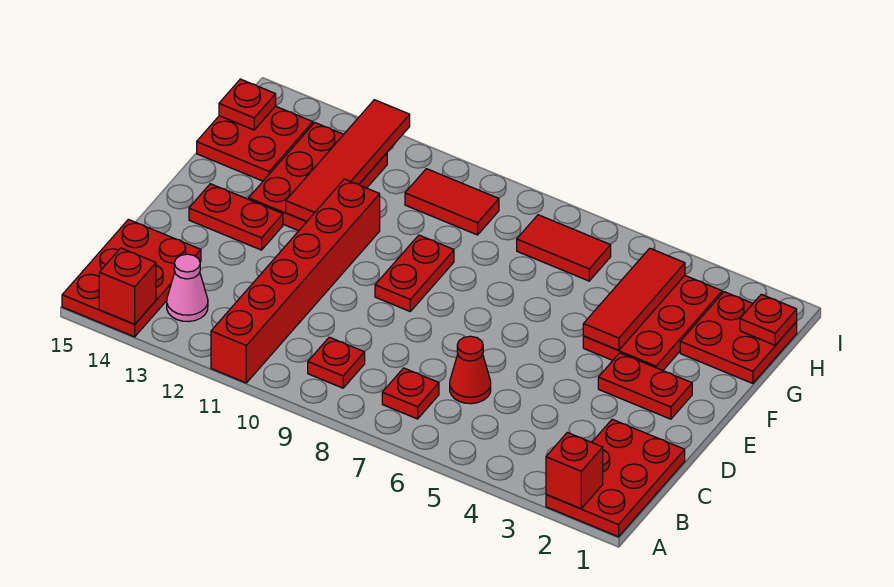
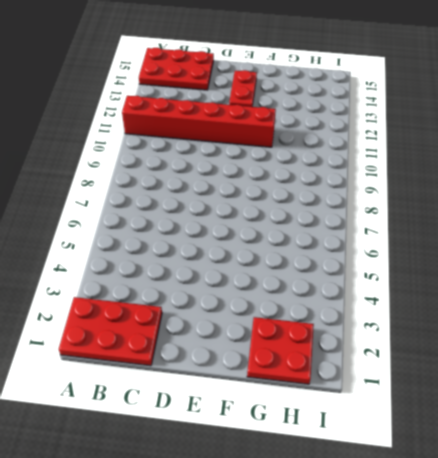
none -> red 1x1 plate [382,368,439,419]
none -> red 1x1 plate [308,337,365,388]
none -> pink 1x1 cone [167,254,208,322]

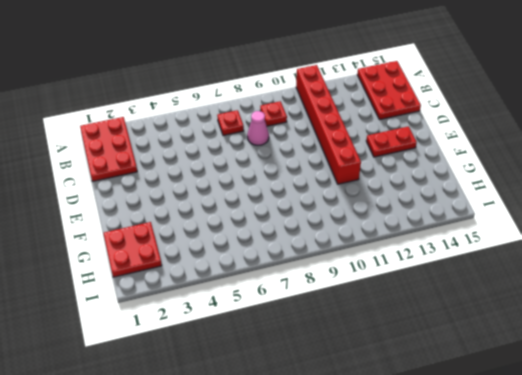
pink 1x1 cone [247,111,269,145] -> pink 1x1 cone moved to [167,254,208,322]
none -> red 1x1 cone [450,336,491,404]
none -> red 1x2 plate [598,353,692,419]
none -> red 1x2 plate [375,235,454,311]

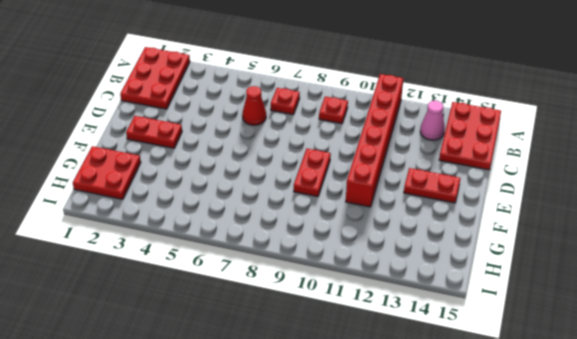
none -> red 2x3 plate [583,276,722,371]
none -> red 2x3 plate [249,123,387,231]
none -> red 2x2 plate [197,106,313,181]

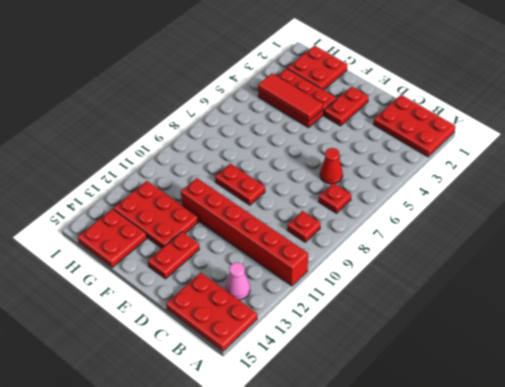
none -> red 1x2 tile [517,215,611,281]
none -> red 1x2 tile [405,169,499,235]
none -> red 1x1 brick [546,433,603,509]

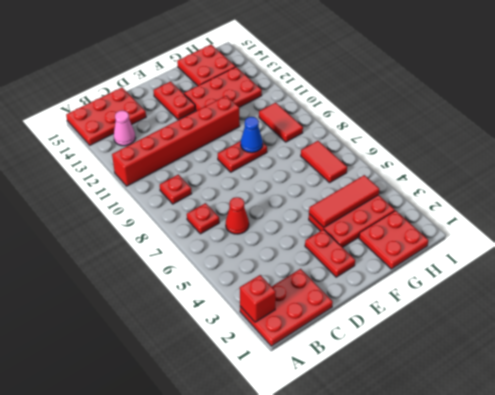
blue 1x1 cone [241,117,263,153] -> none
none -> red 1x1 brick [99,248,156,324]
none -> red 1x4 tile [286,100,410,222]
none -> red 1x1 plate [740,294,797,345]

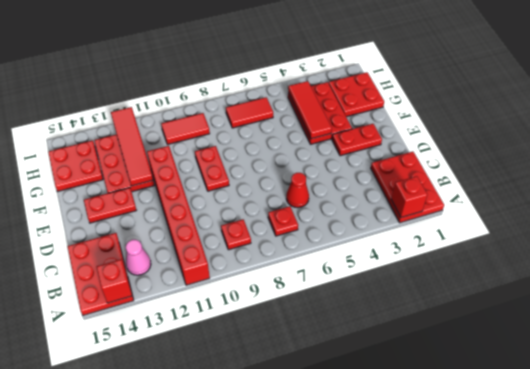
none -> red 1x1 plate [740,294,797,345]
none -> red 1x1 plate [219,79,276,130]

